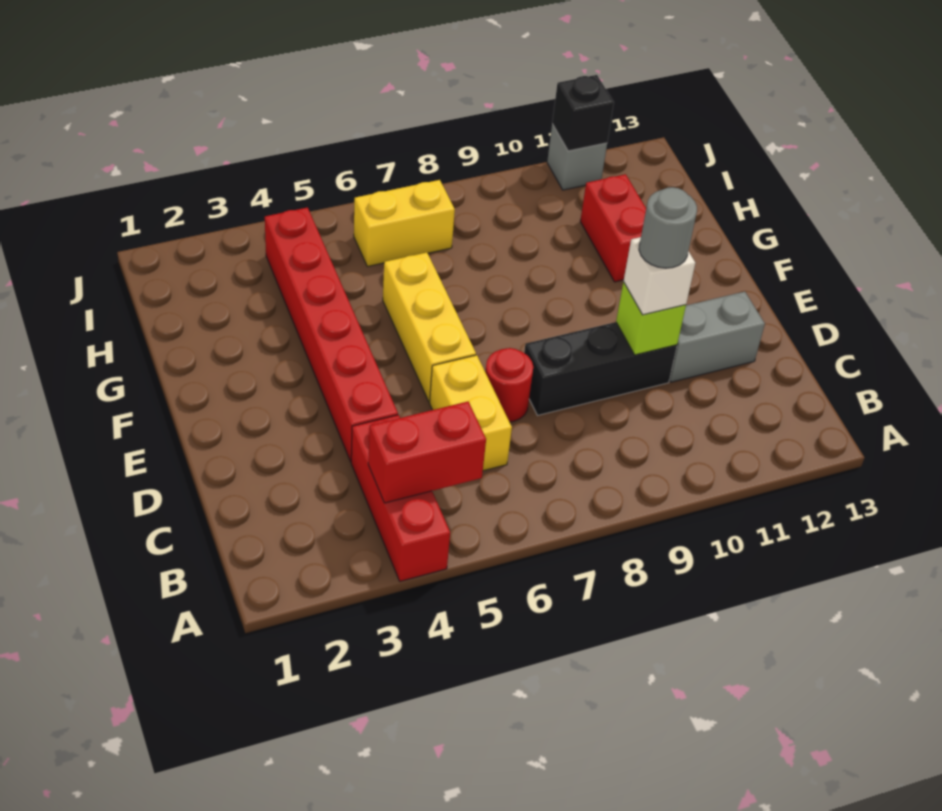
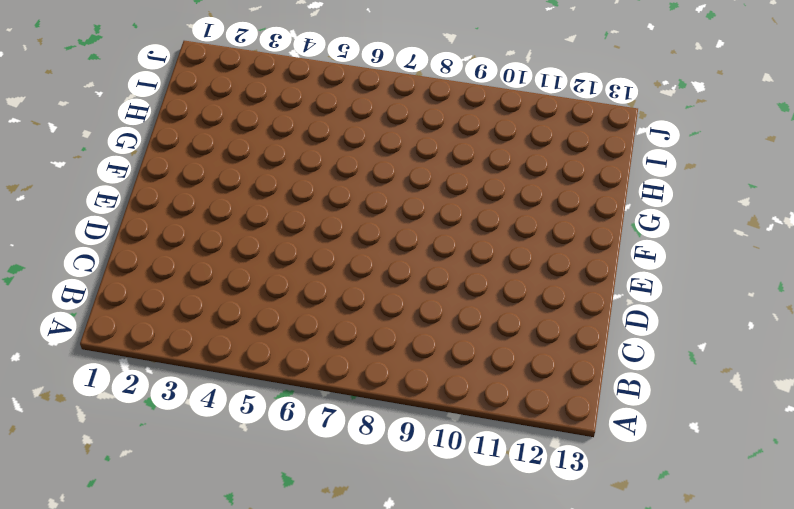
none -> red 1x3 brick [351,415,450,581]
none -> yellow 1x2 brick [430,355,512,471]
none -> red 1x6 brick [265,207,398,462]

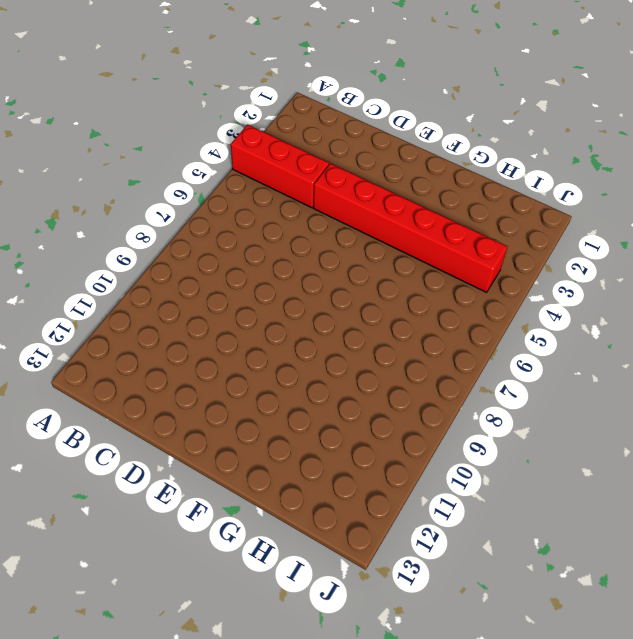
none -> yellow 1x2 brick [430,355,512,471]
none -> red 1x1 round brick [485,348,533,422]
none -> black 1x3 brick [524,322,677,415]

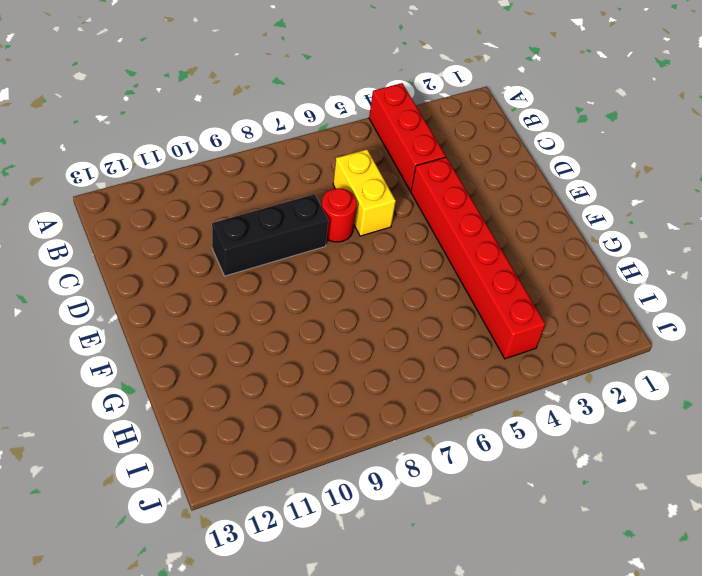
none -> grey 1x2 brick [669,292,765,382]
none -> yellow 1x3 brick [383,252,476,402]
none -> red 1x2 brick [580,174,646,282]

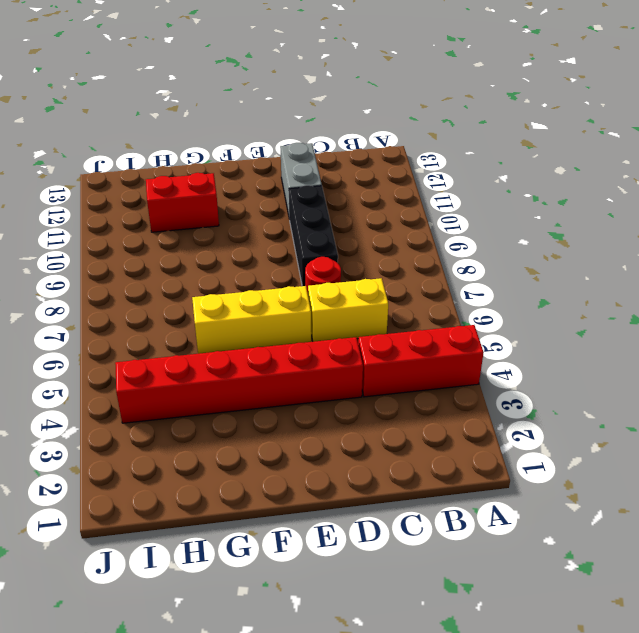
none -> yellow 1x2 brick [354,180,455,267]
none -> grey 1x1 brick [547,124,607,190]
none -> red 1x2 brick [368,401,486,503]

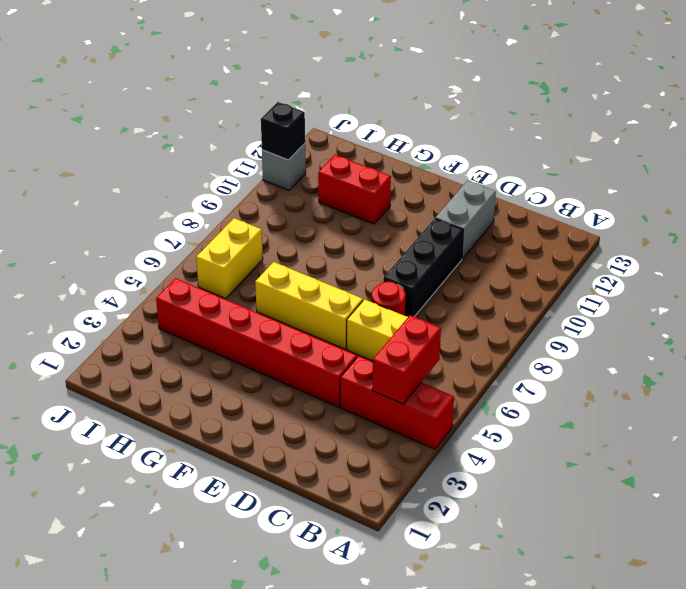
none -> lime 1x1 brick [616,282,686,355]
none -> white 1x1 brick [624,237,695,315]
none -> grey 1x1 round brick [639,187,697,268]

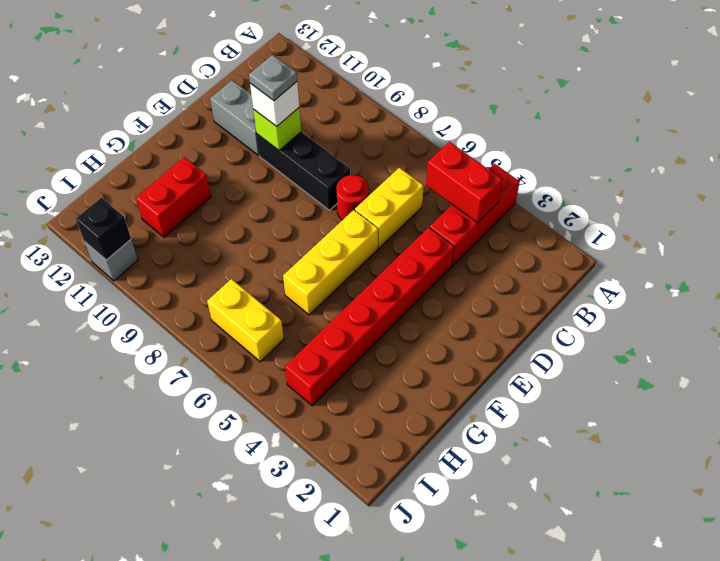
grey 1x1 plate [249,55,297,101] -> grey 1x1 round brick [639,187,697,268]

